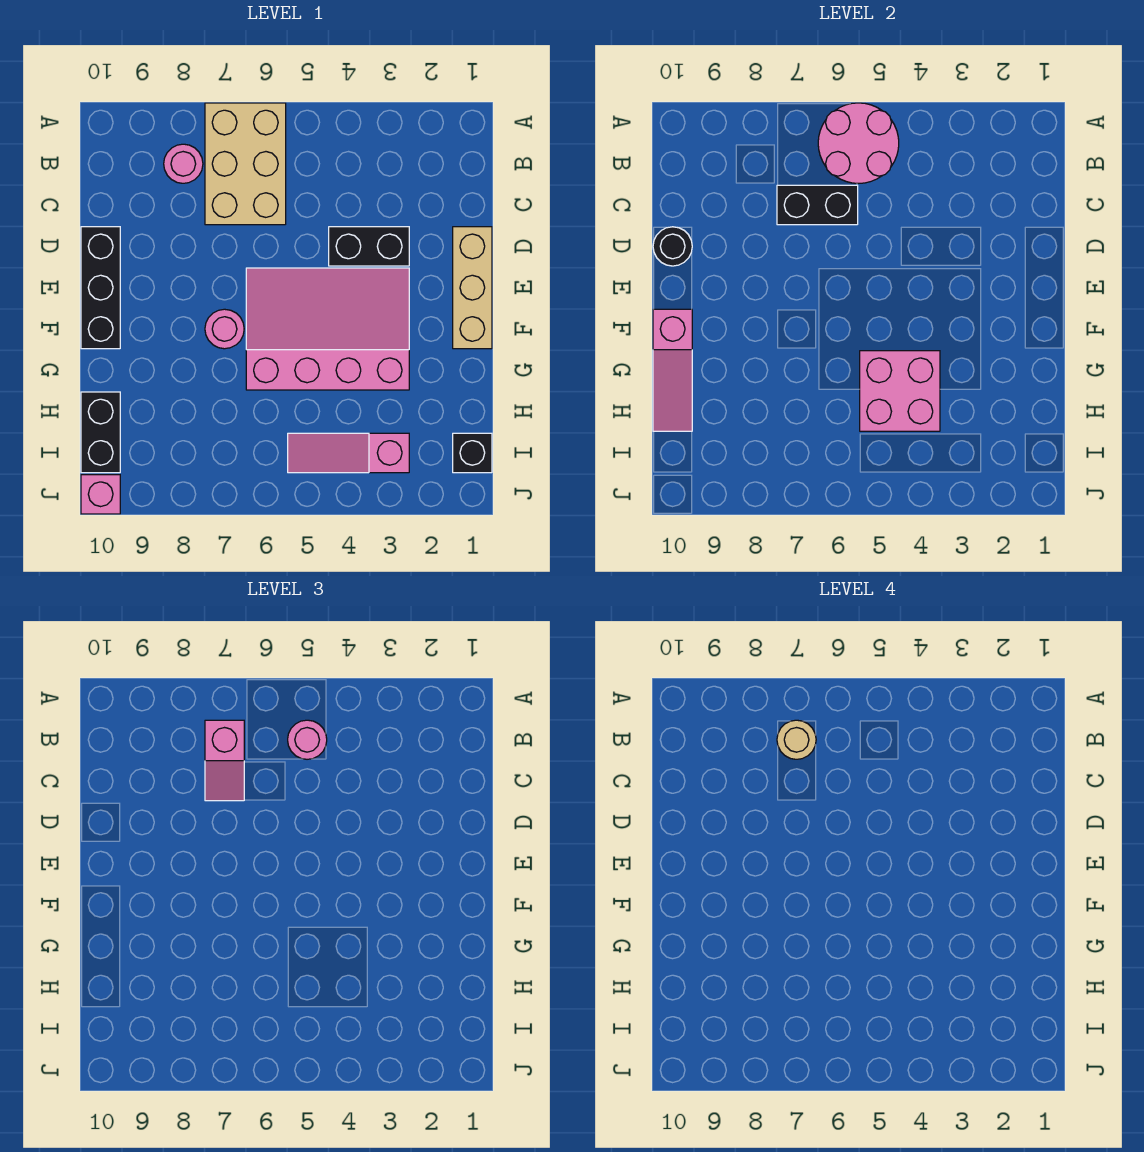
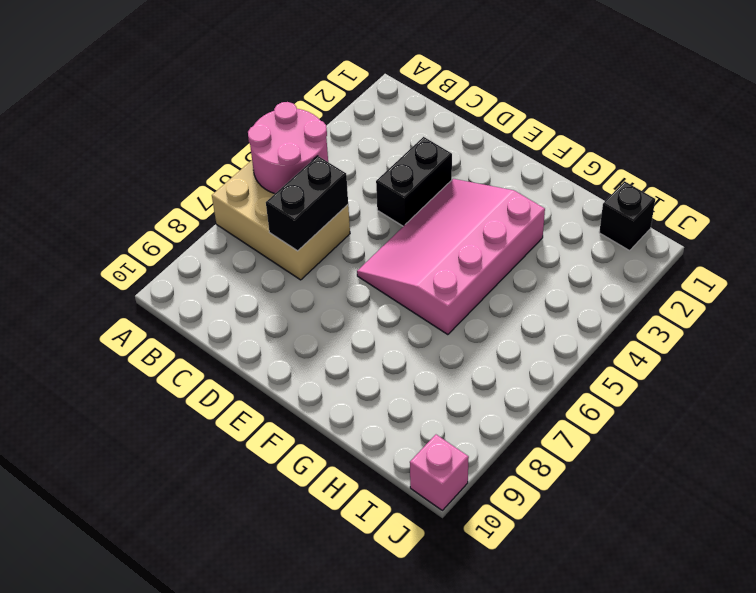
none -> pink 1x1 round brick [164,144,203,183]
none -> tan 1x3 brick [453,227,492,349]
none -> black 1x3 brick [81,227,120,349]

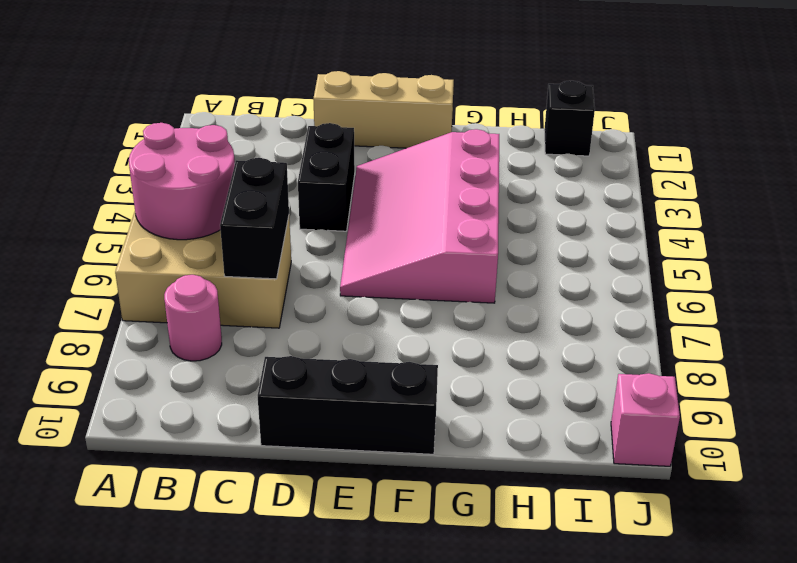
none -> pink 1x1 round brick [205,309,244,349]
none -> black 1x2 brick [81,392,120,473]
none -> pink 1x3 slope [288,433,409,473]

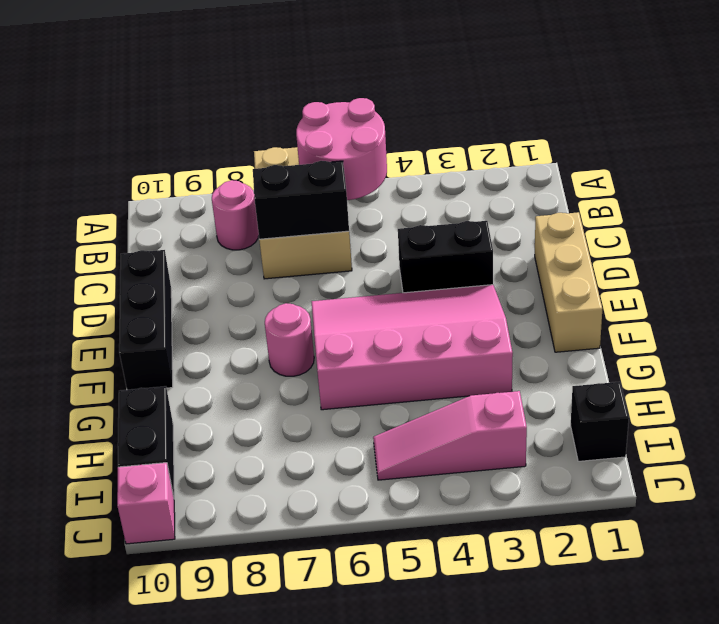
none -> black 1x1 round brick [653,227,692,266]
none -> pink 1x3 slope [653,309,692,431]
none -> pink 2x2 brick [860,351,940,431]

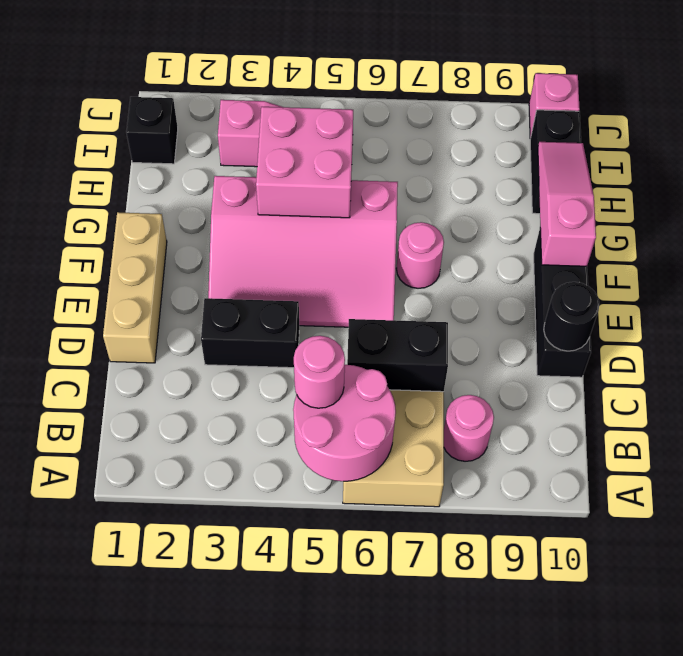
none -> pink 1x2 slope [205,720,244,801]
none -> tan 1x1 round brick [777,720,816,759]

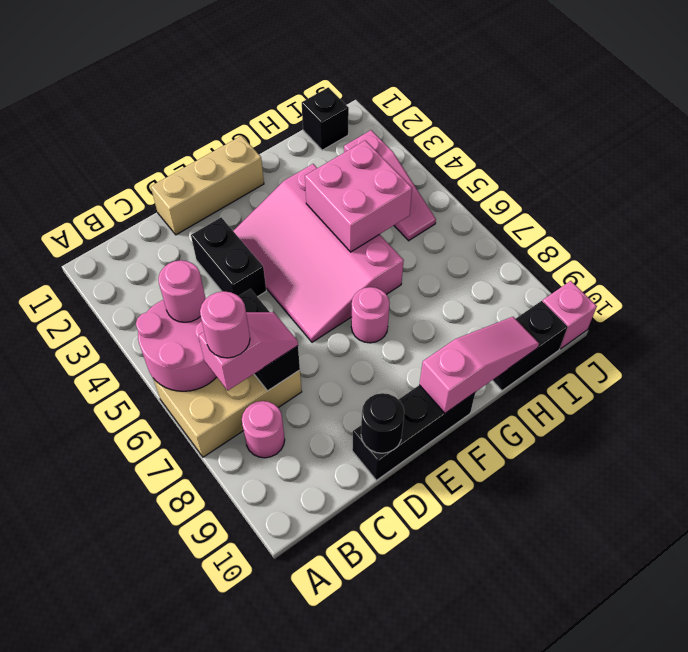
pink 1x1 round brick [200,291,250,358] -> tan 1x1 round brick [777,720,816,759]

